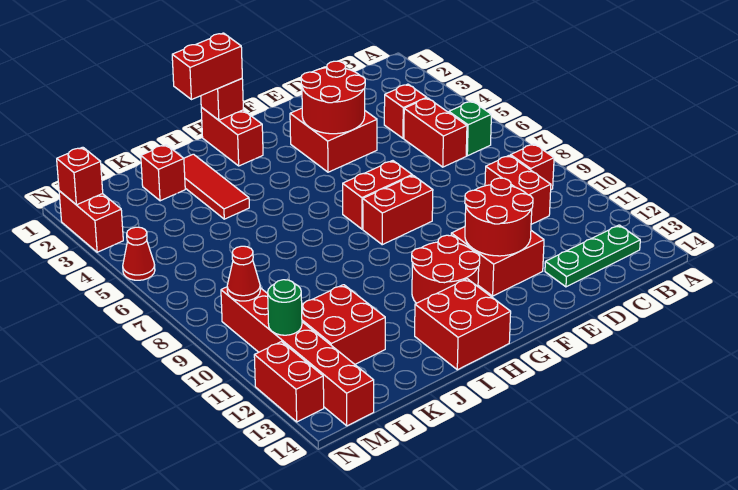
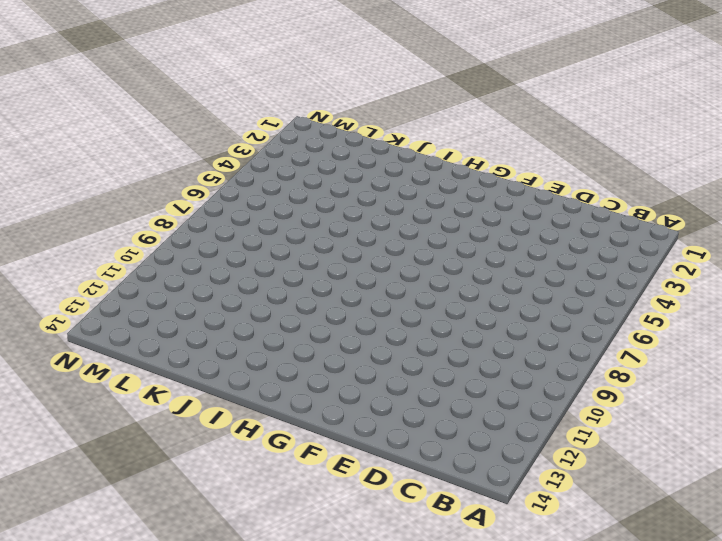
none -> green 1x1 brick [449,101,491,156]
none -> red 1x1 brick [511,144,554,189]
none -> green 1x3 plate [545,225,640,287]

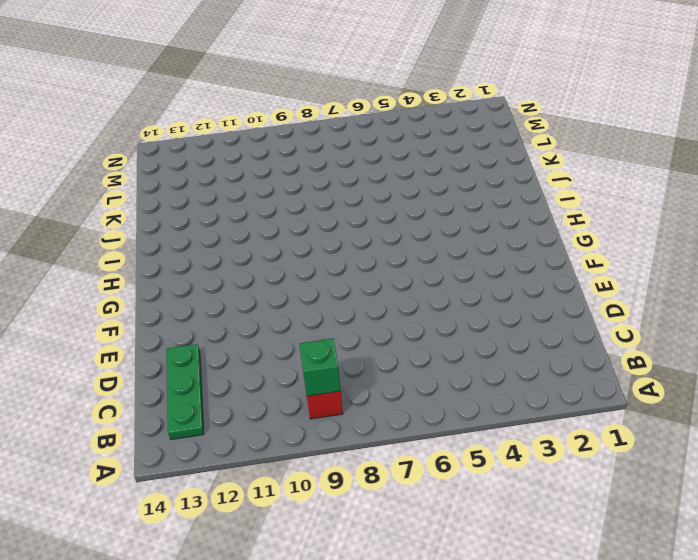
green 1x1 brick [299,338,341,396] -> green 1x1 brick moved to [449,101,491,156]
none -> red 1x1 brick [384,84,427,138]
none -> red 1x2 brick [404,98,467,167]
none -> red 1x2 brick [485,155,551,224]

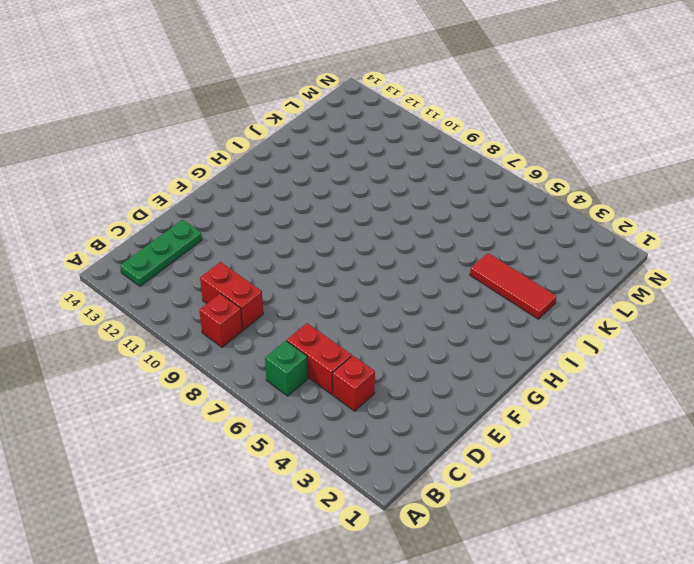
none -> red 2x2 brick [290,108,377,172]
none -> red 2x2 brick [451,227,544,296]
none -> red 1x2 brick [343,161,412,229]

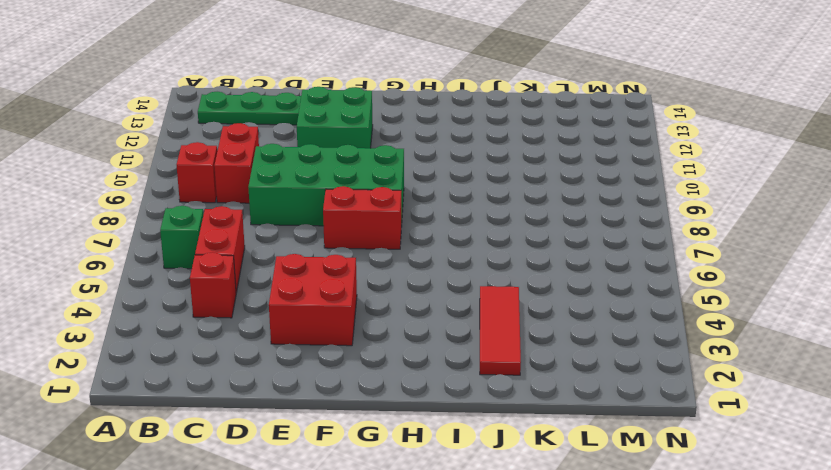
green 2x4 brick [248,144,404,227] -> red 1x2 brick [363,175,433,245]
green 2x2 brick [297,87,373,148] -> red 2x2 brick [451,227,544,296]
none -> red 2x2 round brick [412,235,480,303]
none -> red 1x2 brick [201,107,263,166]
none -> red 2x2 brick [415,279,511,370]

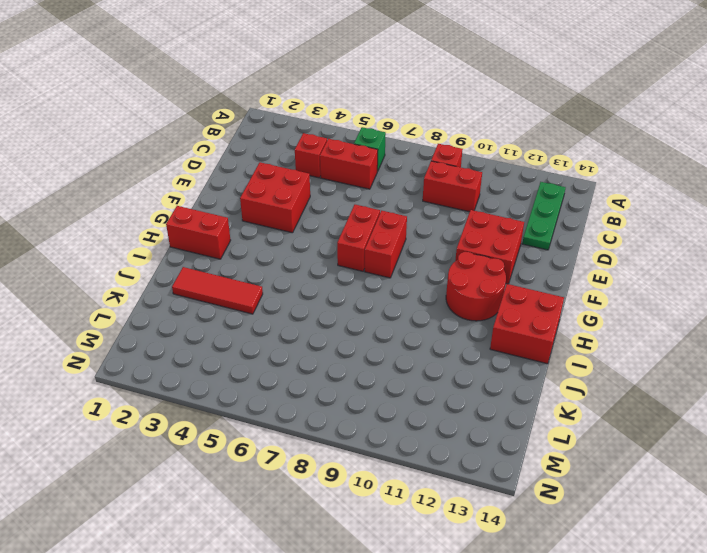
none -> red 1x1 brick [141,145,185,201]
none -> red 2x2 brick [302,285,385,364]
none -> red 1x6 brick [221,287,374,426]

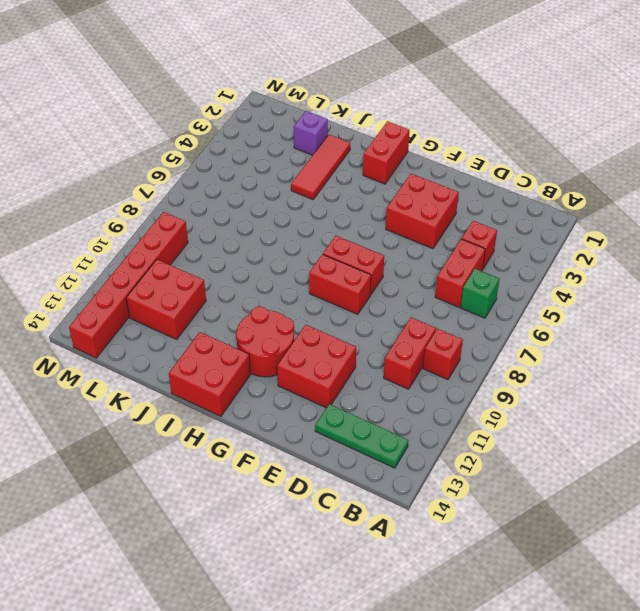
purple 1x1 brick [294,111,328,155] -> red 1x1 brick [141,145,185,201]
none -> red 1x2 brick [59,191,123,252]
none -> red 1x1 cone [123,227,155,280]
none -> red 1x2 brick [254,342,324,422]

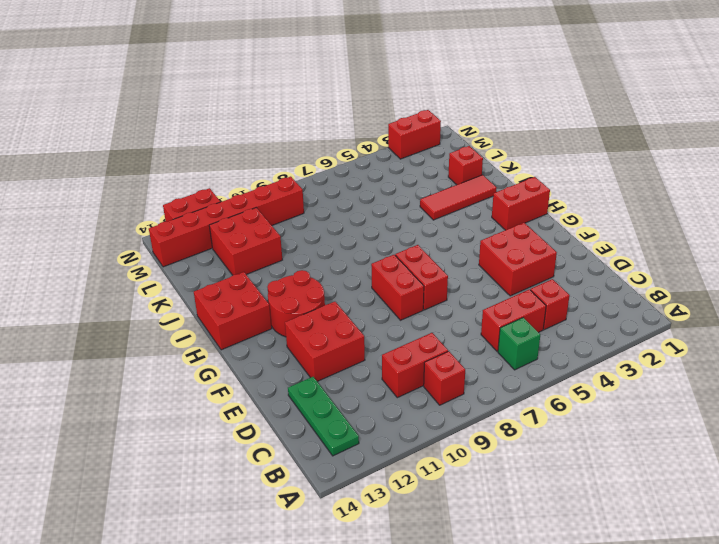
none -> red 1x1 cone [123,227,155,280]
none -> red 2x2 round brick [301,61,365,134]
none -> red 2x2 round brick [465,178,533,256]

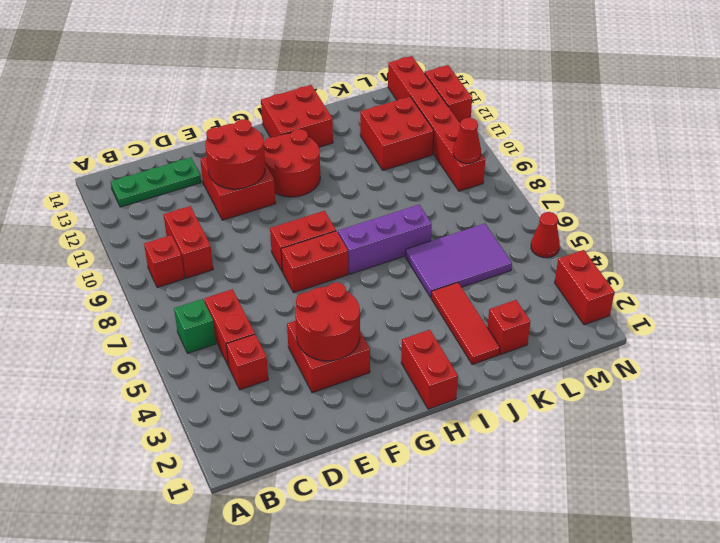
purple 1x3 brick [338,205,432,274] -> none
purple 2x3 tile [405,224,512,298] -> none
none -> red 1x1 brick [201,79,243,120]
none -> green 1x1 round brick [268,280,302,335]
none -> red 1x1 brick [57,147,103,205]

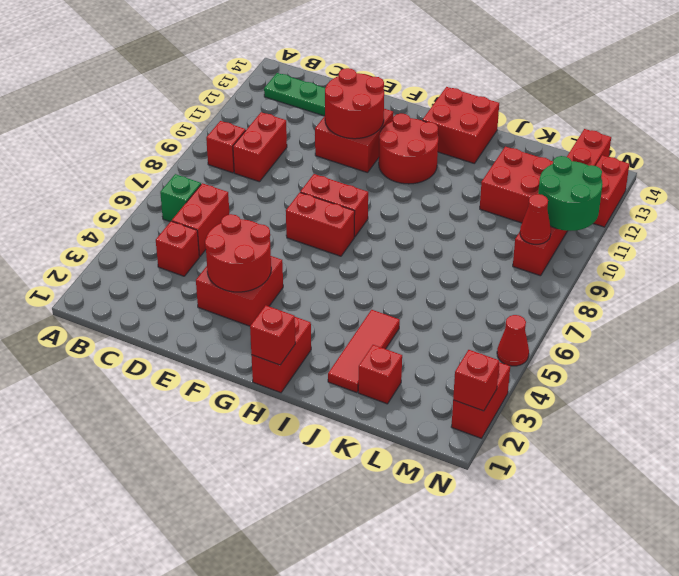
green 2x2 round brick [538,156,603,231] -> green 1x1 round brick [268,280,302,335]
none -> red 1x2 brick [172,33,242,100]

